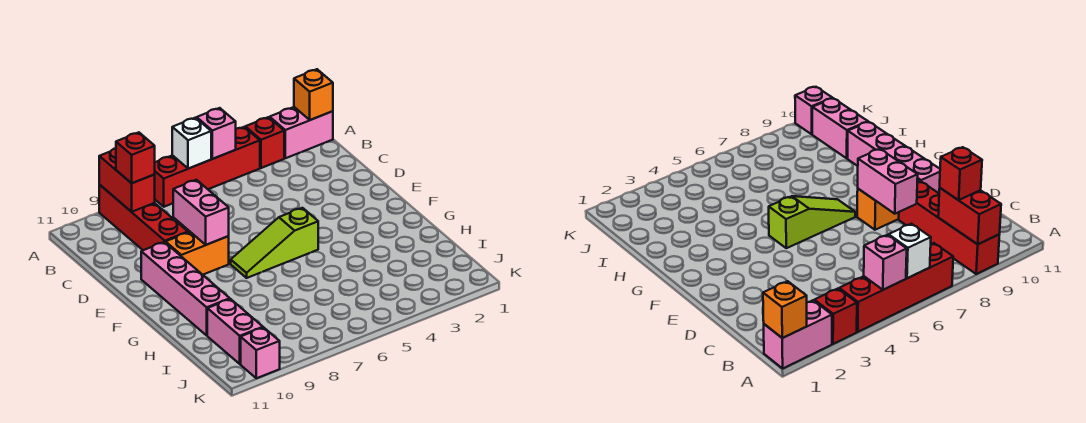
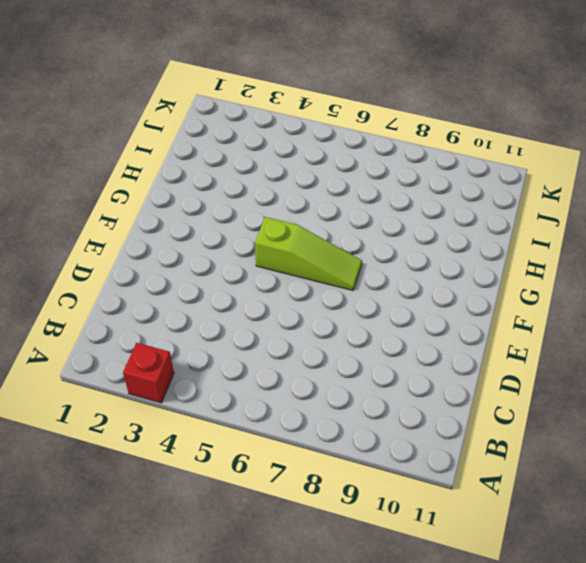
none -> pink 1x2 brick [270,107,333,158]
none -> red 1x4 brick [154,127,260,207]
none -> red 1x4 brick [99,185,188,250]

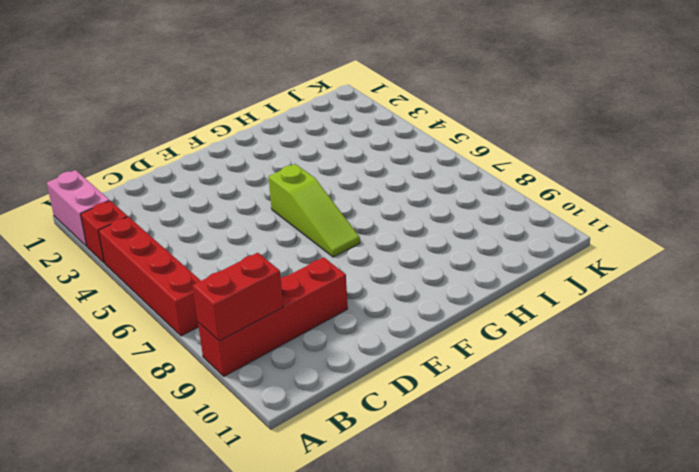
none -> orange 1x2 brick [166,232,229,275]
none -> pink 1x4 brick [141,242,230,335]
none -> pink 1x2 brick [207,299,263,364]

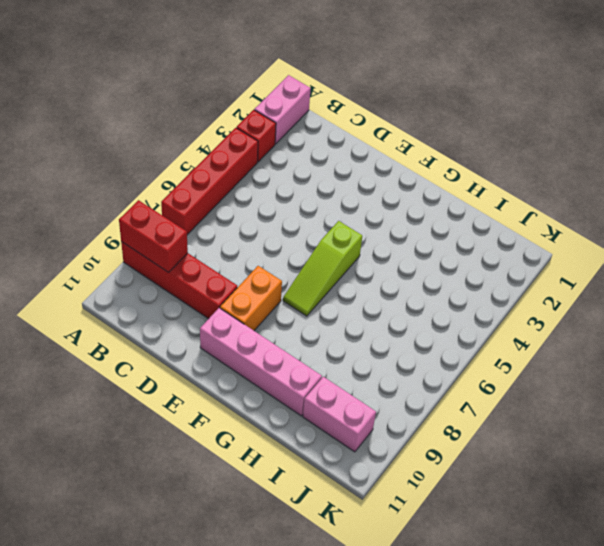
none -> pink 1x1 brick [241,328,280,378]
none -> orange 1x1 brick [294,69,333,120]
none -> pink 1x1 brick [197,108,236,159]

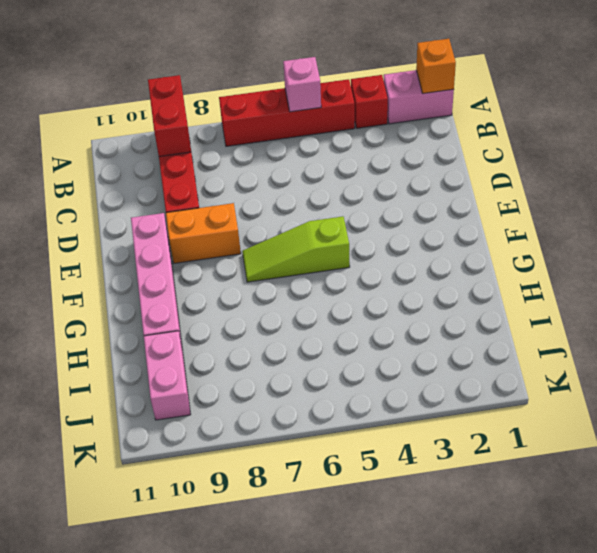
none -> pink 1x1 brick [241,328,280,378]
none -> white 1x1 brick [172,118,211,169]
none -> pink 1x2 brick [173,180,229,245]

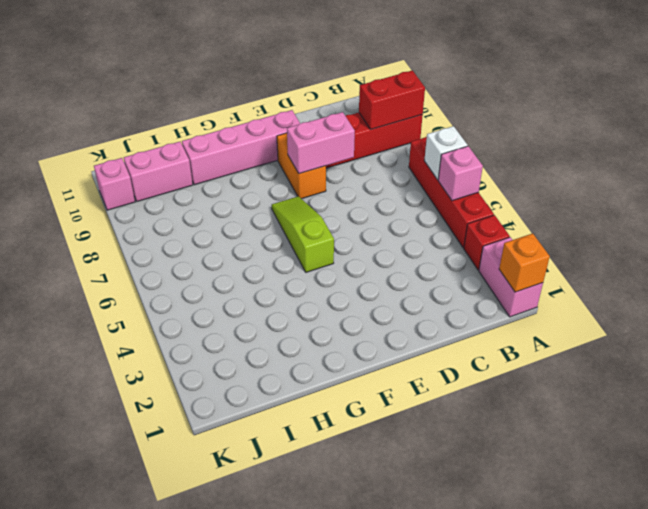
none -> red 1x1 brick [116,132,155,183]

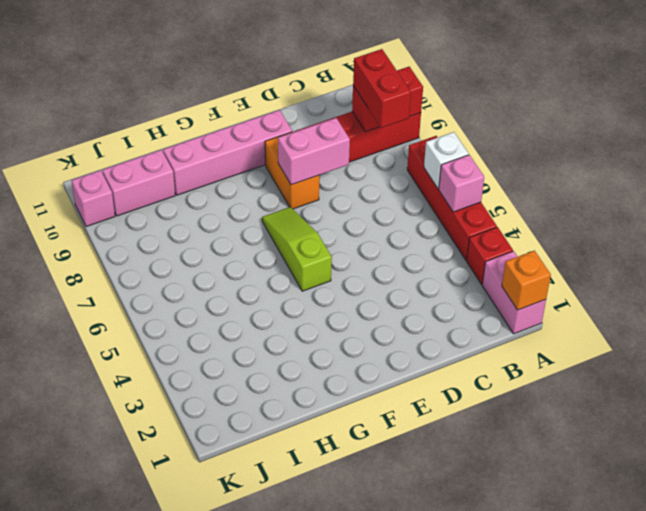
red 1x2 brick [353,49,411,128] -> red 1x1 brick [116,132,155,183]

